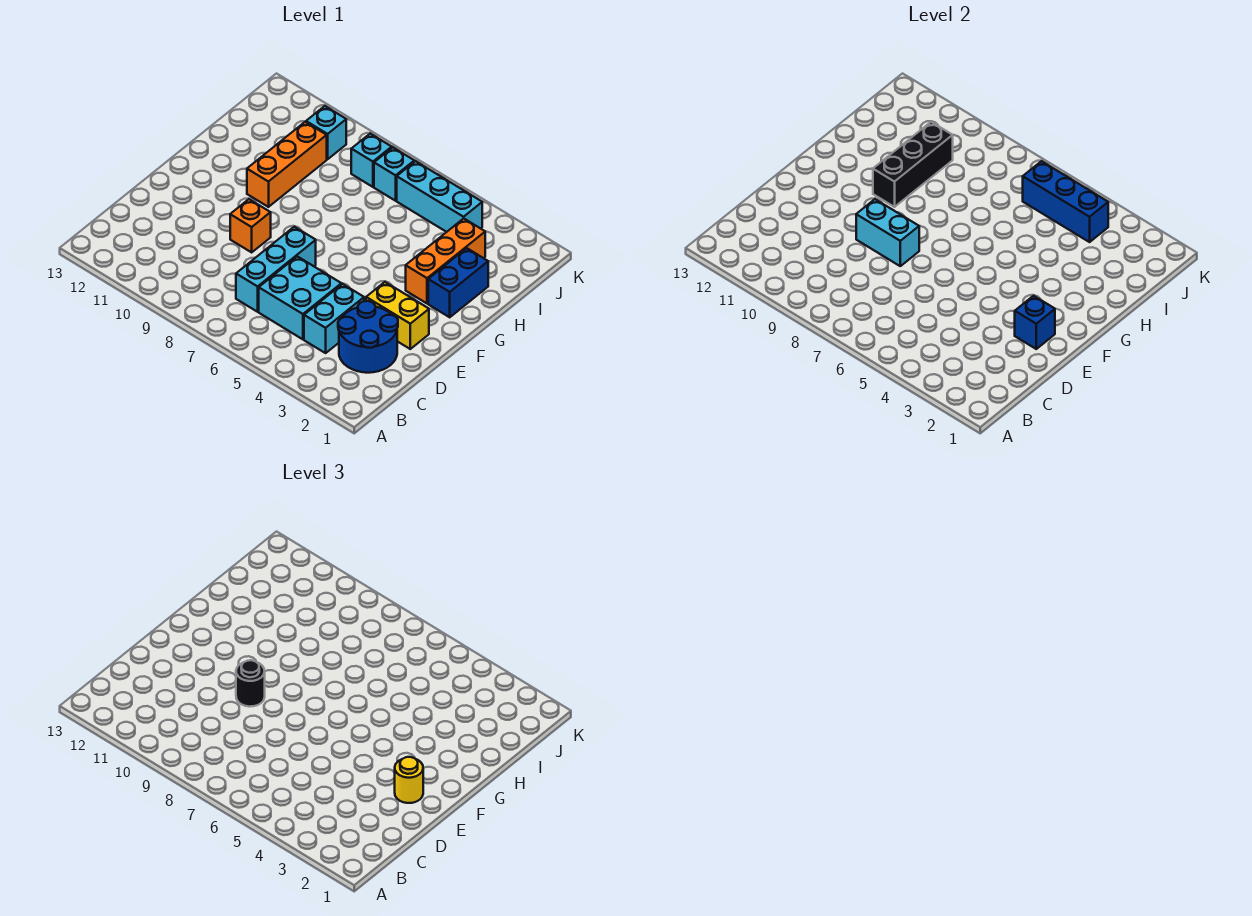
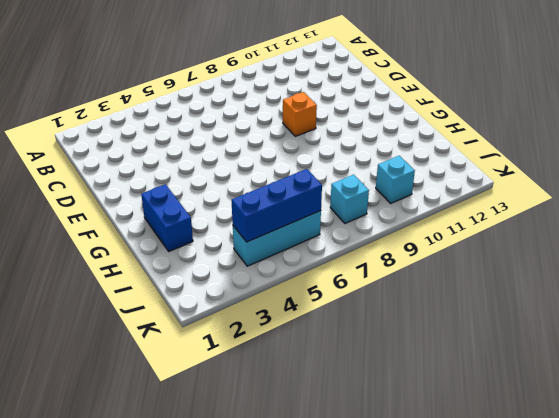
none -> blue 2x2 round brick [338,301,398,373]
none -> cyan 1x2 brick [304,284,364,353]
none -> cyan 2x2 brick [259,256,341,339]

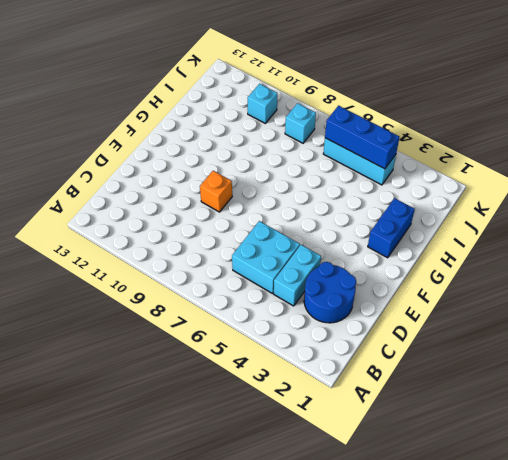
none -> cyan 1x3 brick [236,227,316,312]
none -> yellow 1x2 brick [366,282,429,349]
none -> orange 1x3 brick [406,219,485,303]

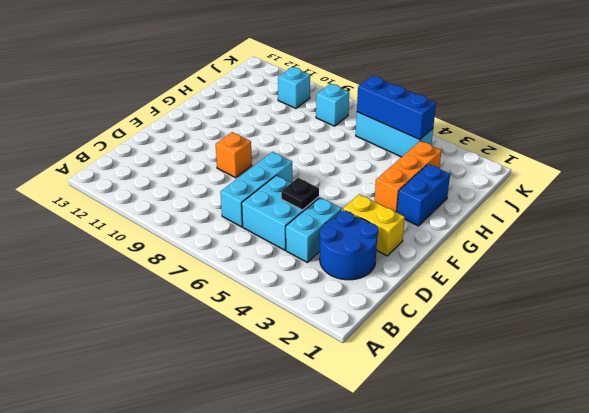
black 1x1 plate [281,178,319,210] -> none
none -> orange 1x3 brick [247,122,327,207]
none -> cyan 1x1 brick [374,147,414,201]
none -> blue 1x1 brick [1015,296,1055,349]

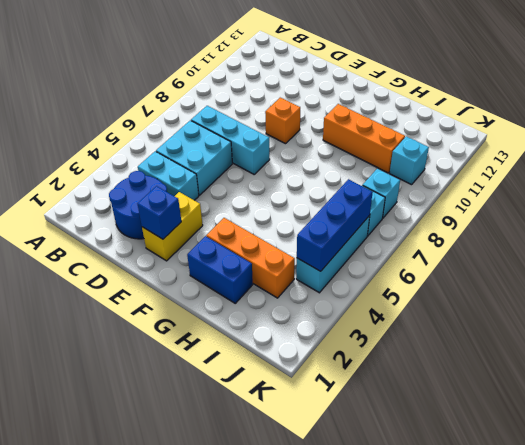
none -> cyan 1x2 brick [856,199,919,266]
none -> black 1x3 brick [873,122,953,207]
none -> yellow 1x1 round brick [395,757,423,803]

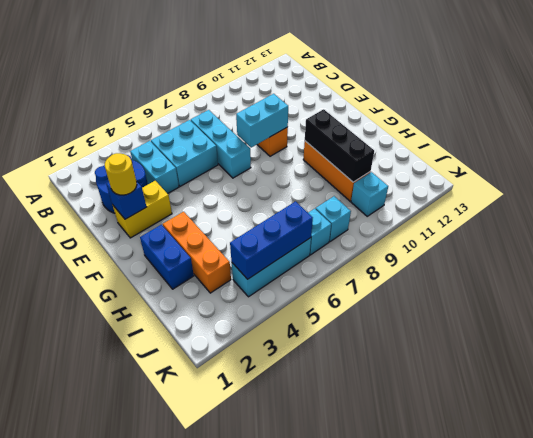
none -> black 1x1 round brick [236,660,265,707]

